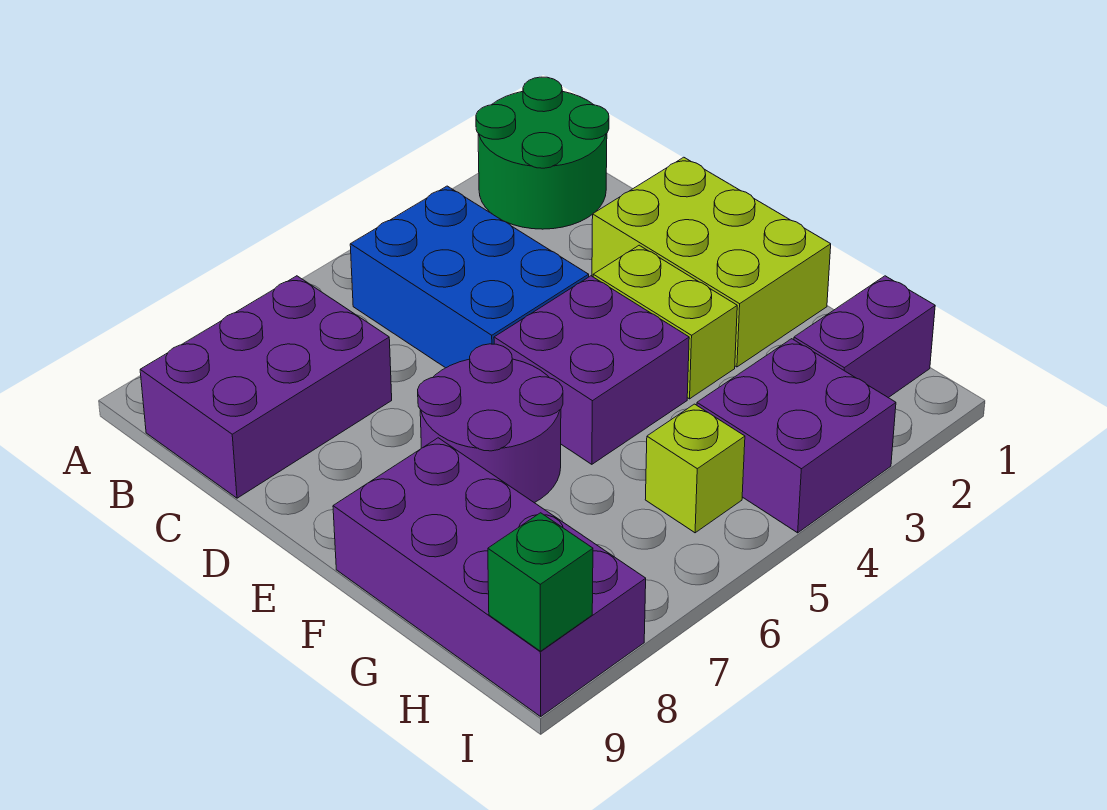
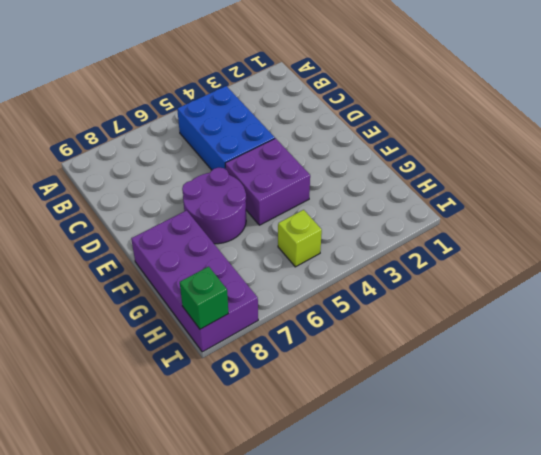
none -> green 2x2 round brick [476,77,609,229]
none -> purple 2x3 brick [140,276,392,498]
none -> lime 2x3 brick [592,157,831,367]

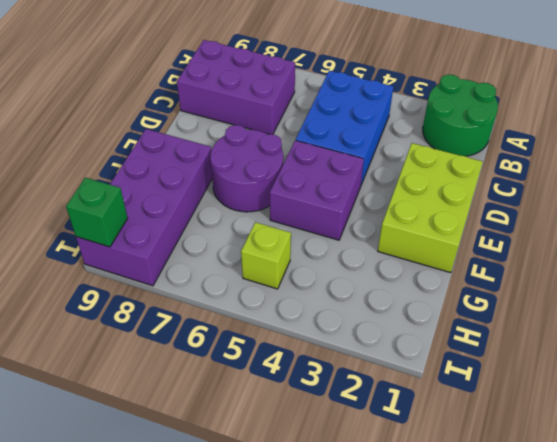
none -> lime 1x2 brick [593,245,737,399]
none -> purple 1x2 brick [794,276,935,398]
none -> purple 2x2 brick [697,339,896,533]

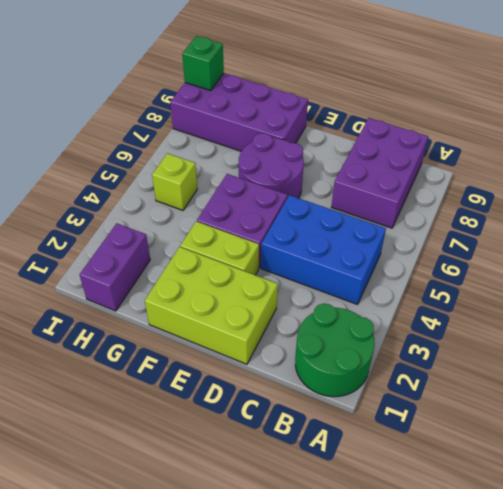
none -> purple 2x2 brick [697,339,896,533]

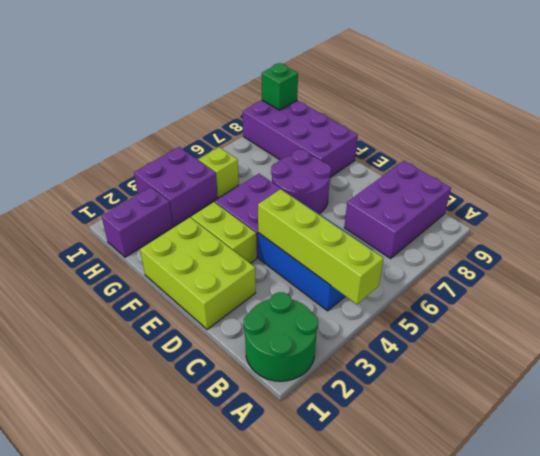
lime 1x4 brick [258,189,384,304] -> none

